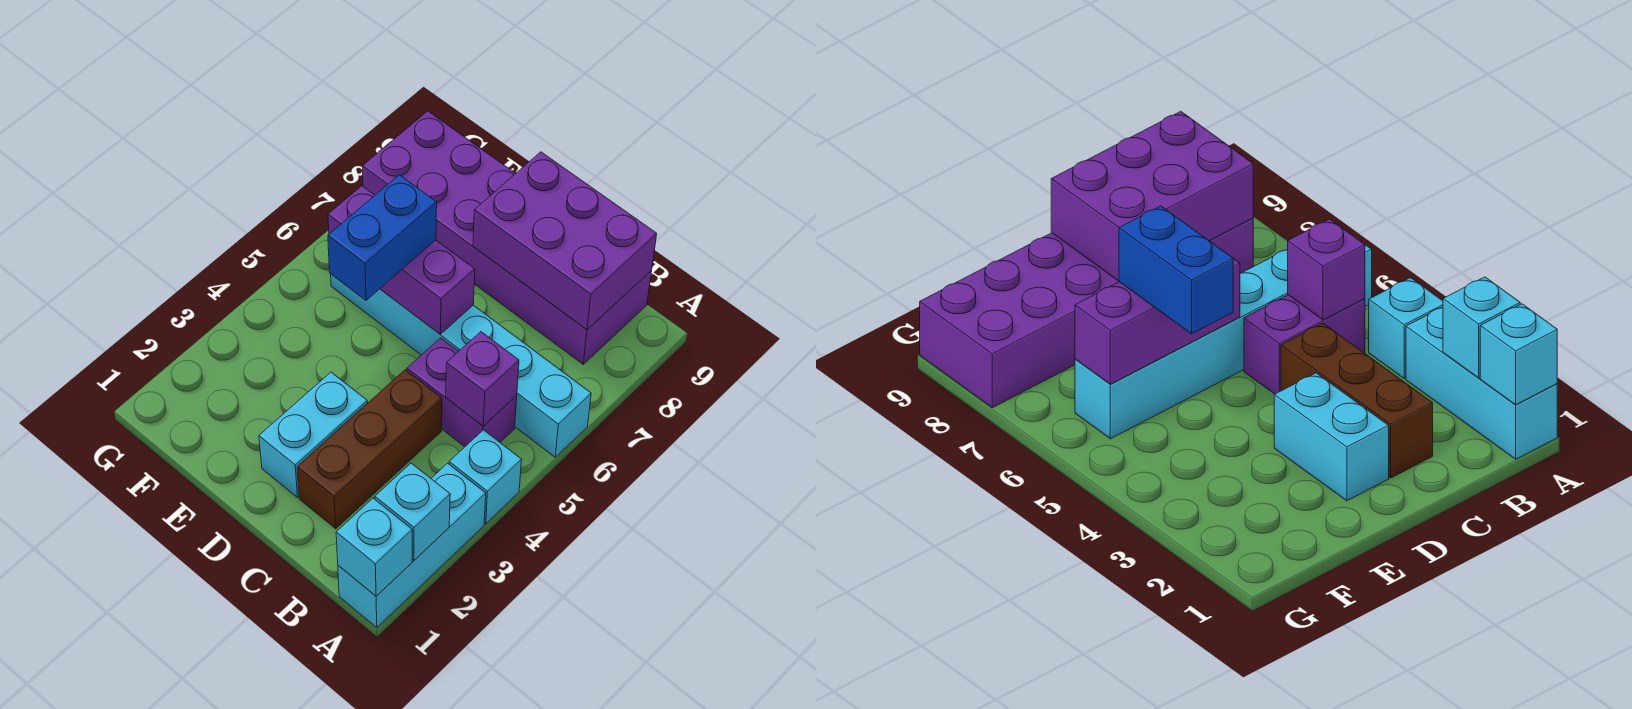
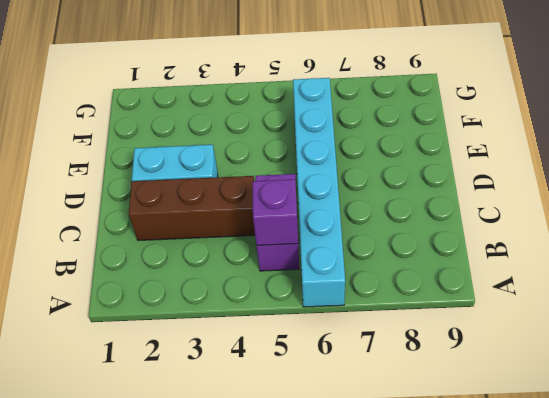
none -> cyan 1x3 brick [338,463,486,628]
none -> cyan 1x1 brick [449,430,522,524]
none -> purple 2x6 brick [363,111,652,364]

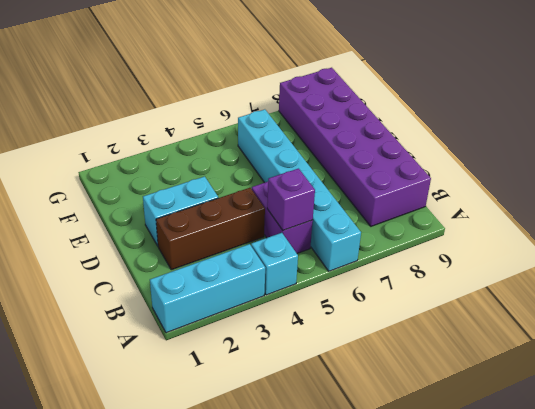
none -> cyan 1x1 brick [336,498,412,596]
none -> cyan 1x1 brick [375,463,450,560]
none -> purple 2x3 brick [473,152,657,330]

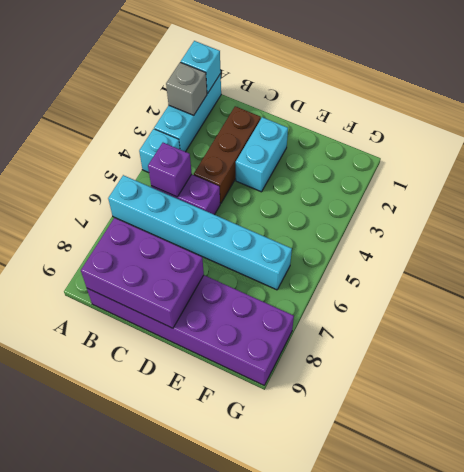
grey 1x1 brick [166,62,207,115] -> cyan 1x1 brick [375,463,450,560]
none -> purple 1x3 brick [328,186,475,334]
none -> blue 1x2 brick [328,175,437,300]

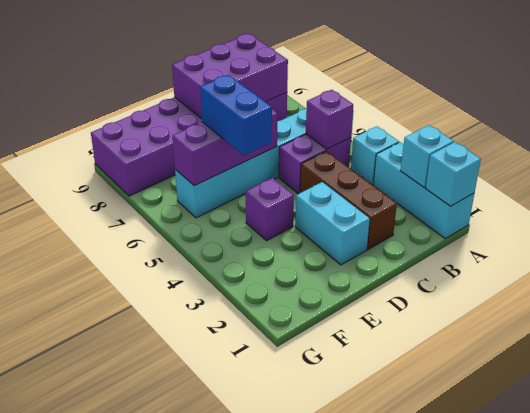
purple 1x1 brick [246,178,294,241] -> none

